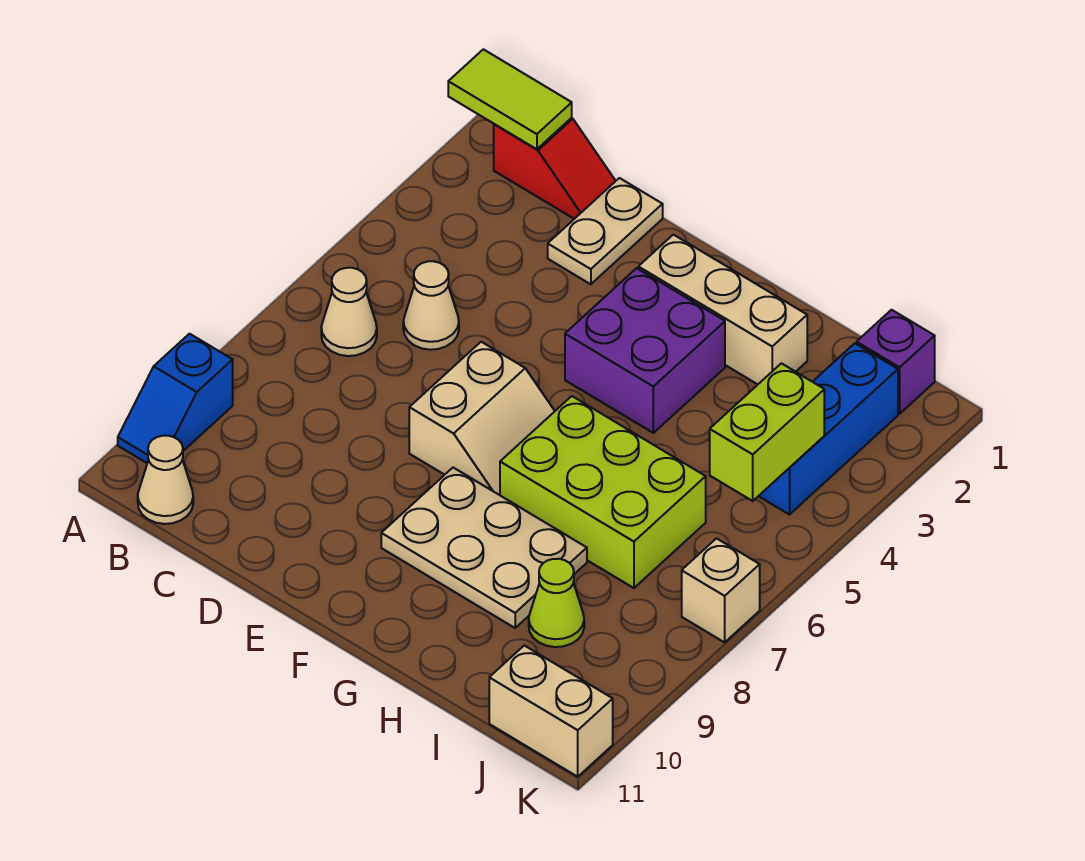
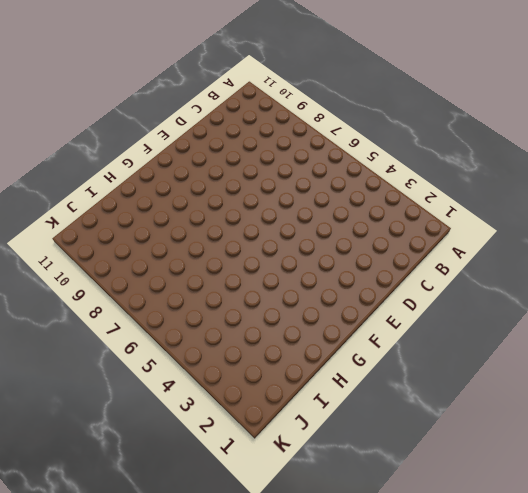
none -> blue 1x2 slope [118,334,233,463]
none -> red 1x2 slope [494,118,615,219]
none -> tan 1x1 cone [321,268,377,356]

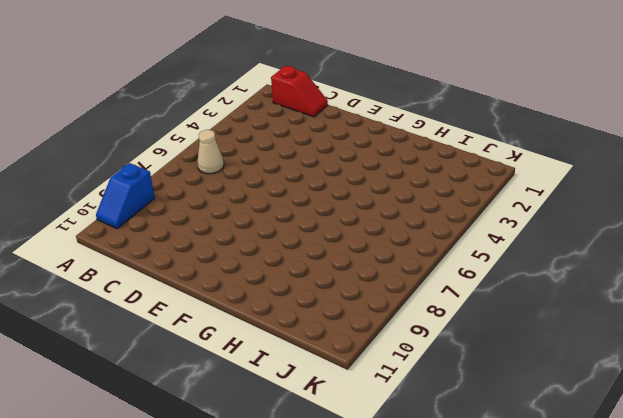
none -> tan 1x1 cone [138,436,193,524]
none -> tan 1x1 cone [403,261,459,350]
none -> tan 1x2 plate [548,178,663,284]

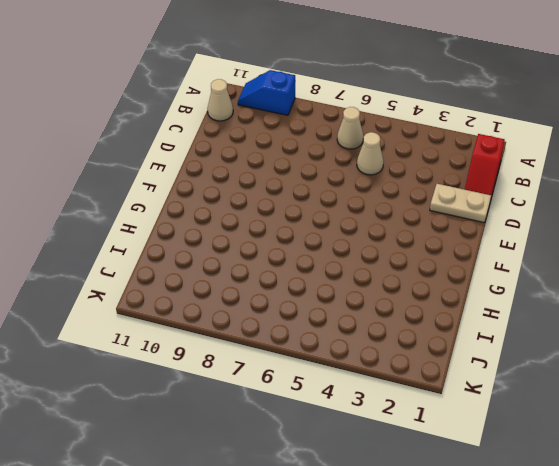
none -> tan 2x2 slope [409,342,555,495]
none -> tan 1x3 brick [638,235,807,384]
none -> purple 2x2 brick [565,268,725,433]

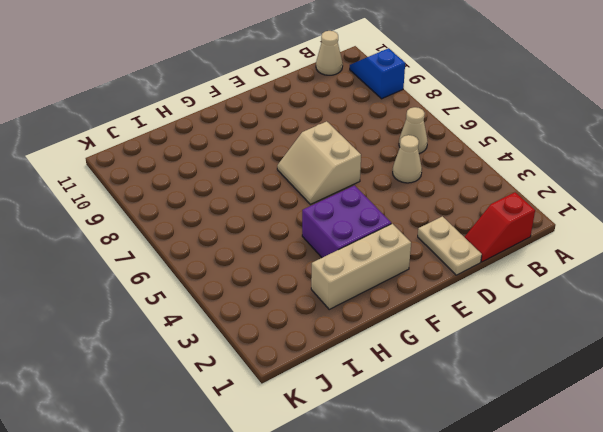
none -> tan 2x3 plate [381,468,587,628]
none -> lime 2x3 brick [500,396,706,588]
none -> lime 1x1 cone [529,559,584,647]

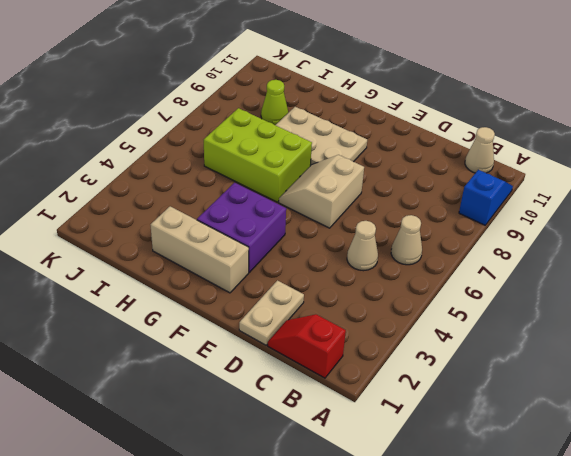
none -> purple 1x1 brick [857,310,935,414]
none -> blue 1x3 brick [759,343,898,515]
none -> tan 1x2 brick [489,646,613,777]

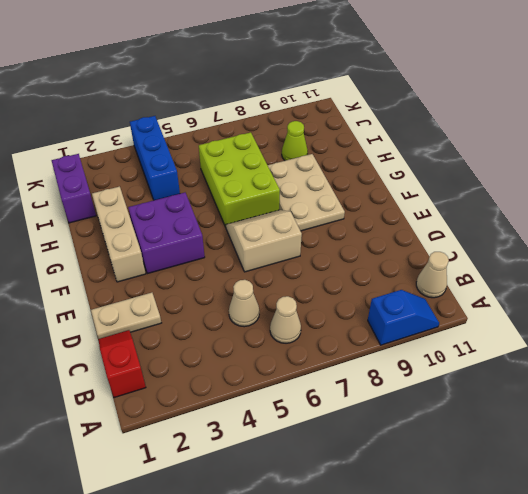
purple 1x2 brick [52,154,96,223] -> purple 1x1 brick [857,310,935,414]
blue 1x3 brick [130,116,180,200] -> blue 1x3 brick turned to [759,343,898,515]
none -> tan 1x2 brick [489,646,613,777]
none -> tan 1x1 brick [682,538,760,642]
none -> lime 1x2 tile [448,49,572,149]

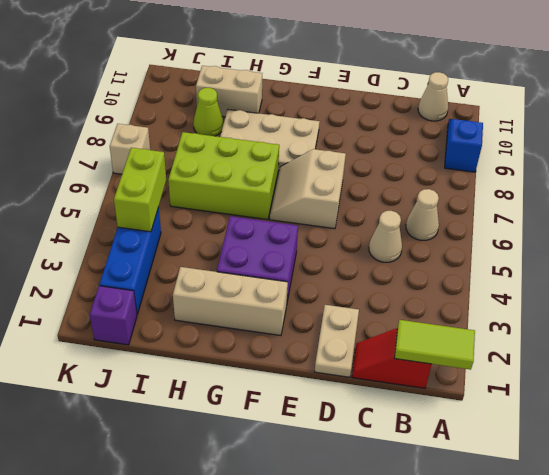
tan 1x2 brick [196,66,262,117] -> tan 1x2 brick moved to [489,646,613,777]

